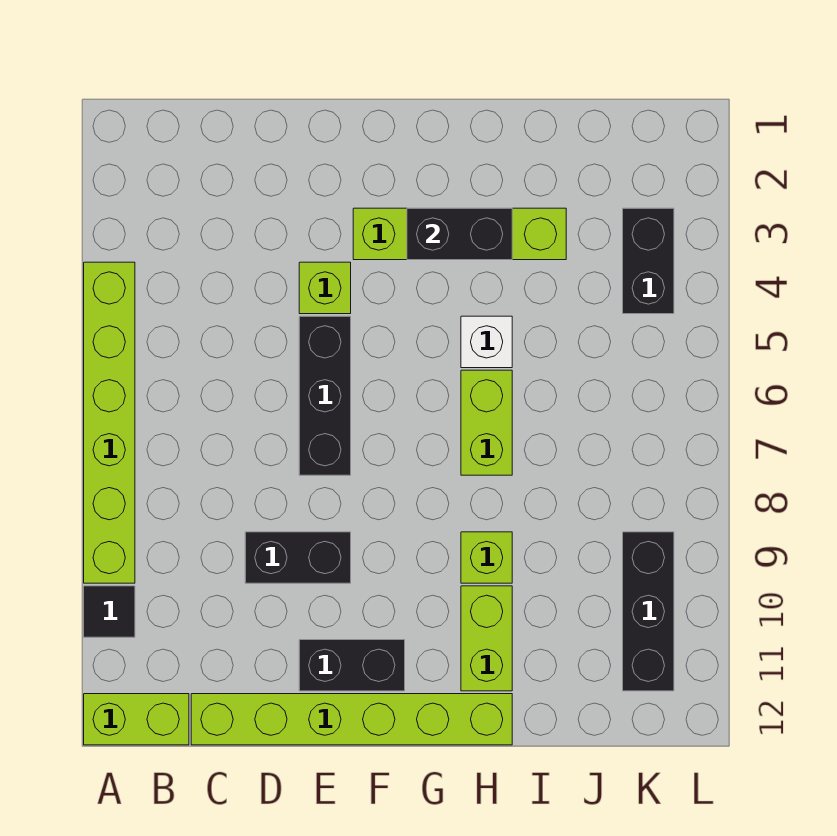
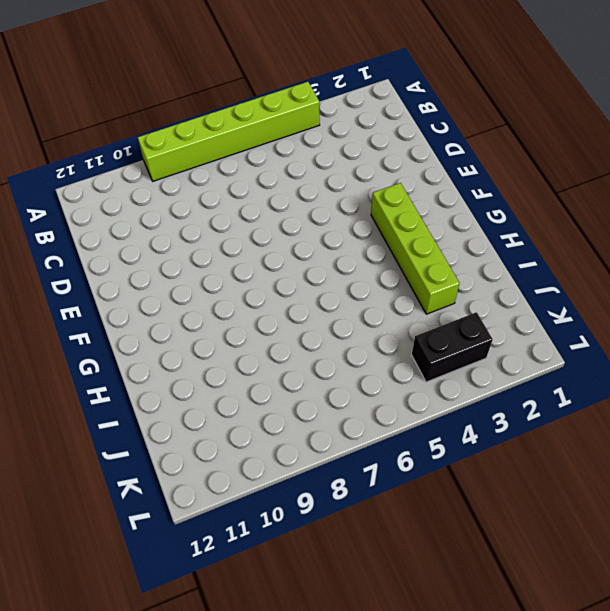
none -> black 1x1 tile [84,586,135,637]
none -> lime 1x2 brick [84,694,189,745]
none -> lime 1x6 brick [191,694,512,745]

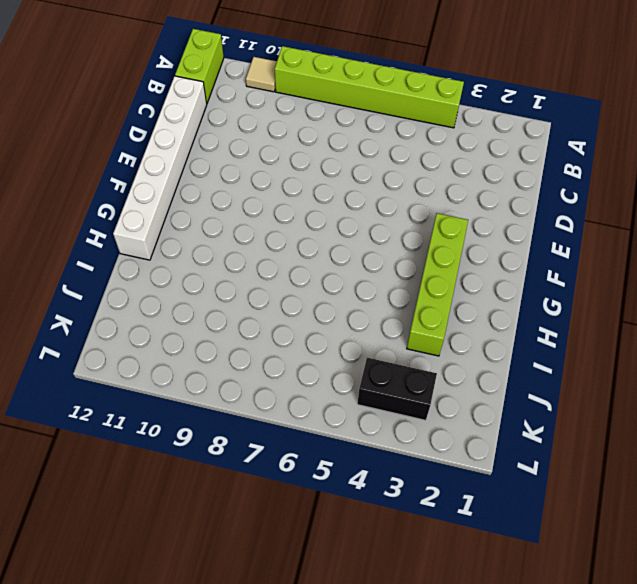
tan 1x1 tile [246,57,277,92] -> black 1x1 tile [84,586,135,637]
white 1x6 brick [113,76,207,260] -> lime 1x6 brick [191,694,512,745]
none -> black 1x2 brick [245,532,351,583]
none -> lime 1x1 brick [299,262,351,314]
none -> black 1x3 brick [299,316,351,475]

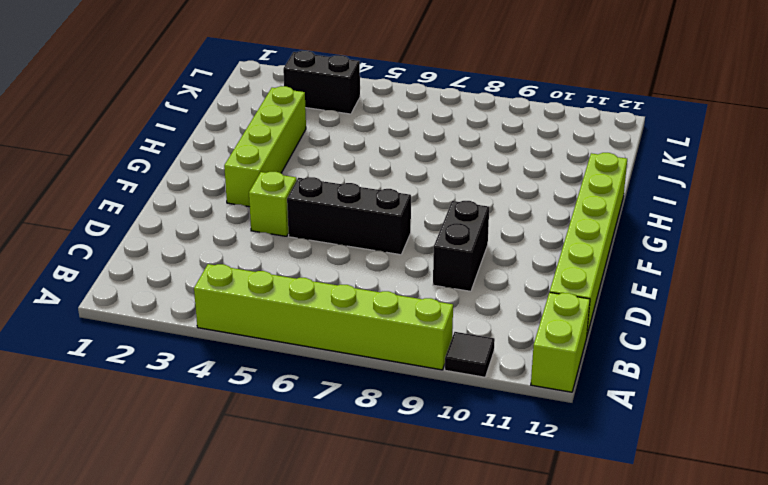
none -> black 1x2 brick [299,640,405,691]
none -> white 1x1 brick [461,316,512,368]
none -> lime 1x2 brick [461,370,512,475]

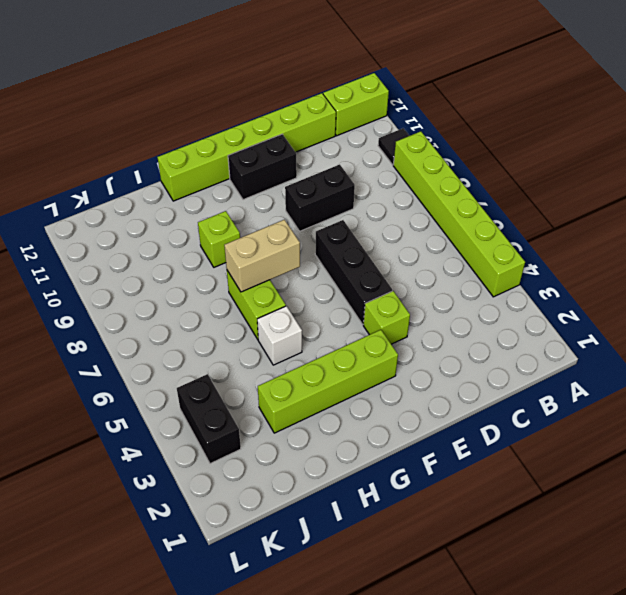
tan 1x2 brick [224,220,300,292] -> none
none -> lime 1x2 brick [461,586,512,691]
none -> black 1x3 brick [623,532,674,691]
none -> black 1x2 brick [407,208,512,260]

